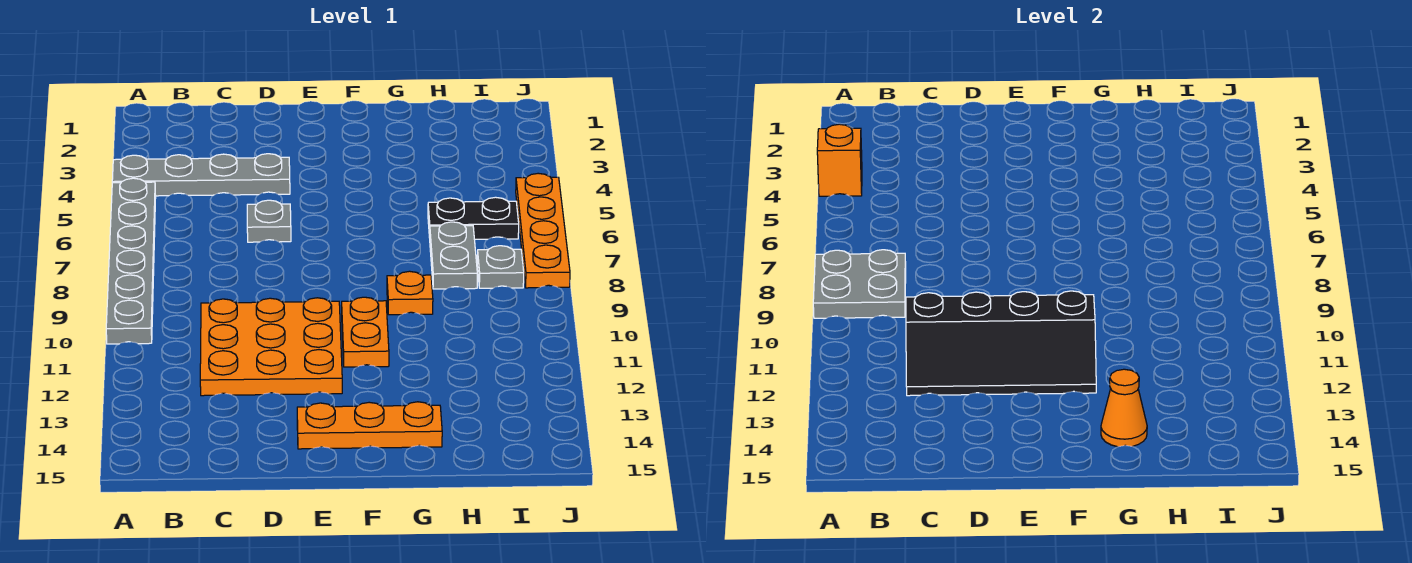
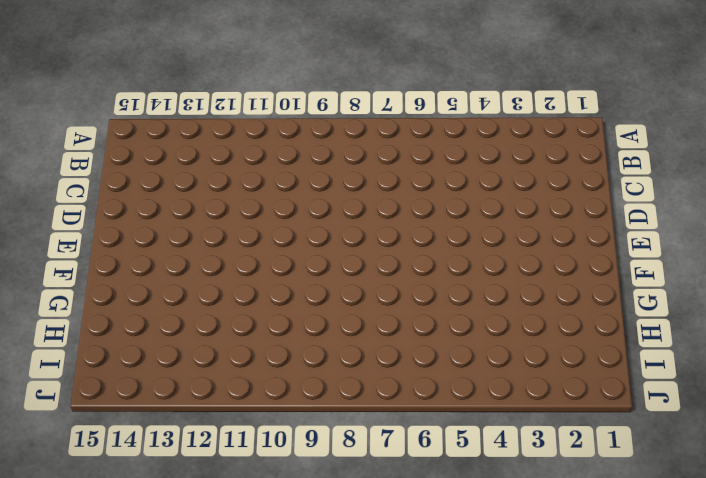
none -> grey 1x4 plate [112,154,290,196]
none -> grey 1x6 plate [106,178,156,344]
none -> orange 3x3 plate [200,298,342,396]

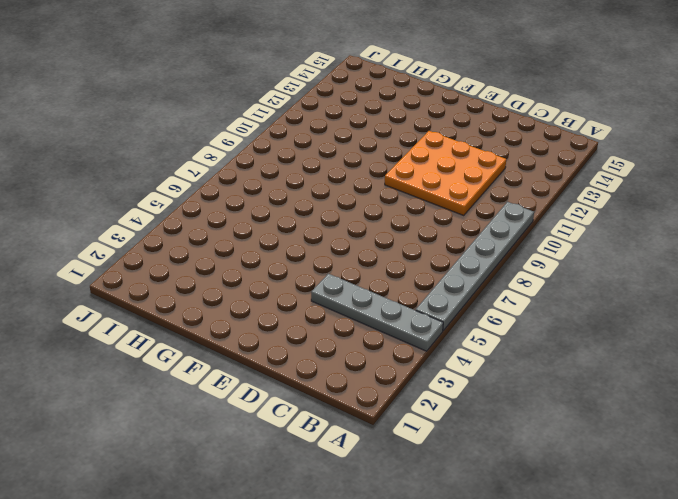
none -> grey 1x1 plate [247,200,291,242]
none -> orange 1x3 plate [297,402,442,449]
none -> orange 1x2 plate [342,297,389,367]

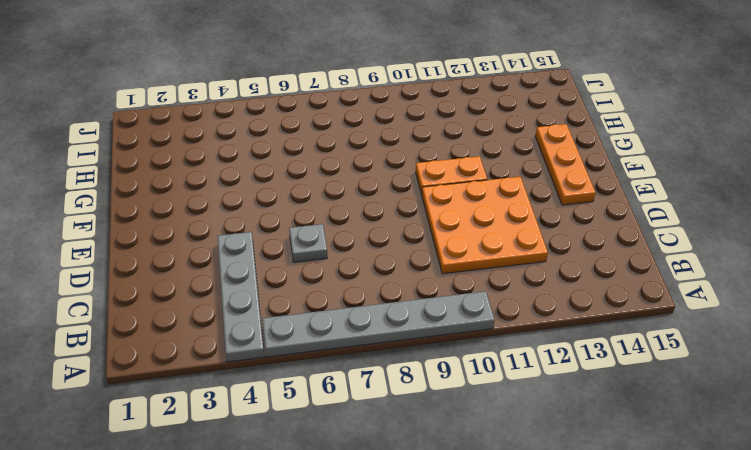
none -> orange 1x1 plate [387,271,433,315]
none -> black 1x2 plate [428,197,519,239]
none -> grey 1x2 plate [430,222,477,289]

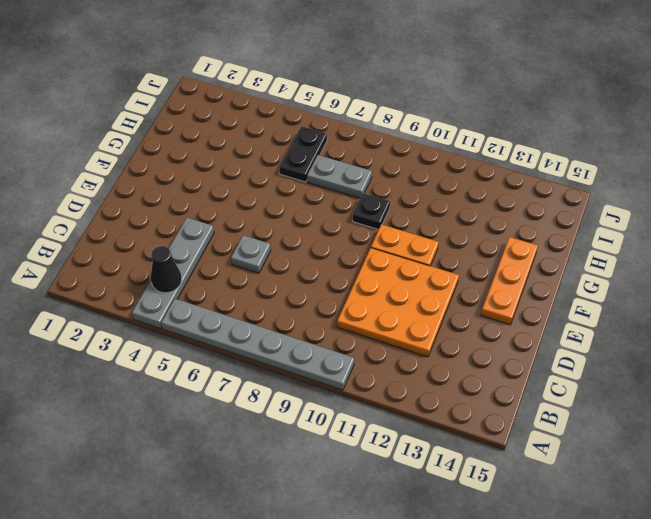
black 1x1 cone [151,246,182,293] -> none
black 1x1 plate [353,193,390,230] -> orange 1x1 plate [387,271,433,315]
none -> grey 1x1 plate [477,246,524,288]
none -> orange 1x4 plate [516,173,570,288]
none -> orange 1x1 brick [817,124,862,196]

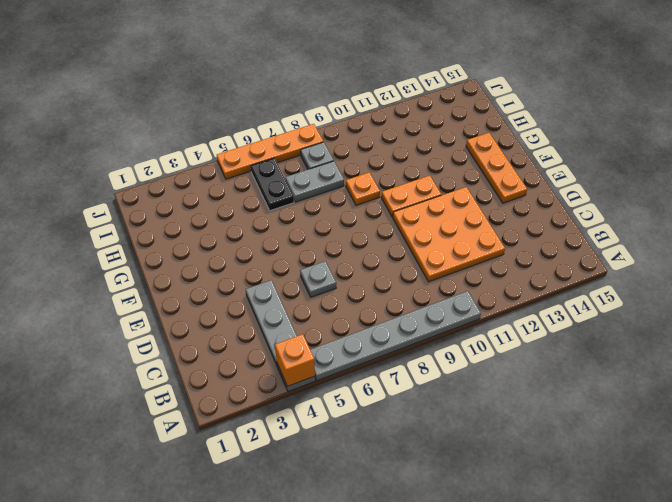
none -> grey 2x2 plate [813,250,906,318]
none -> black 2x4 slope [906,291,1096,396]
none -> orange 1x1 cone [1101,369,1147,447]

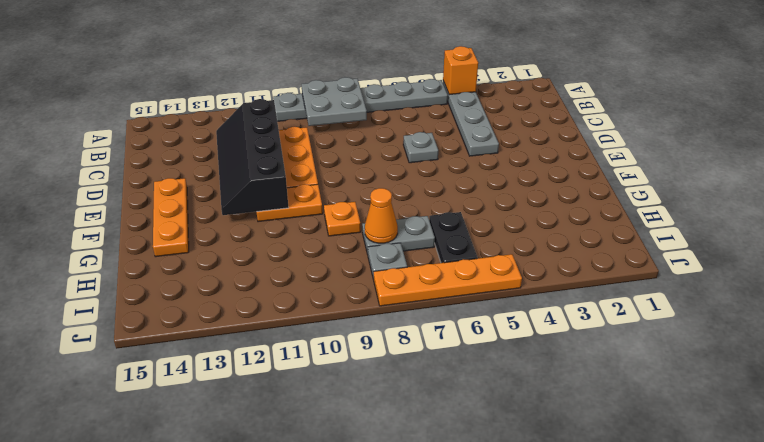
orange 1x1 cone [365,188,398,243] -> orange 1x1 cone moved to [1101,369,1147,447]

